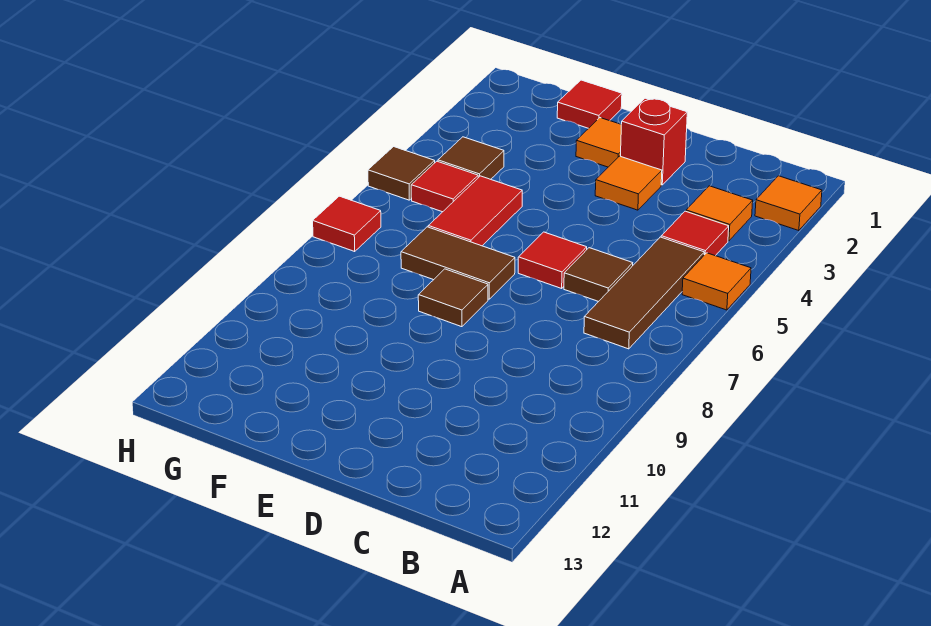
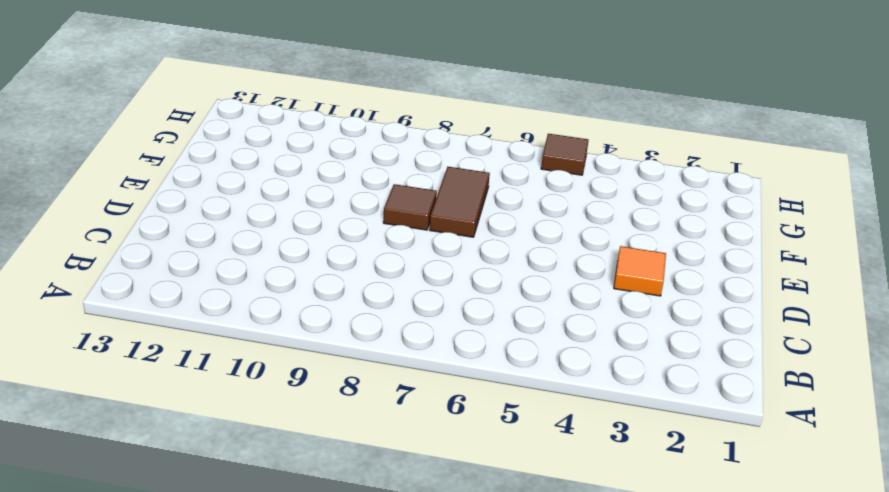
none -> orange 1x1 tile [755,176,822,231]
none -> orange 1x1 tile [682,253,751,310]
none -> orange 1x1 tile [686,186,753,241]

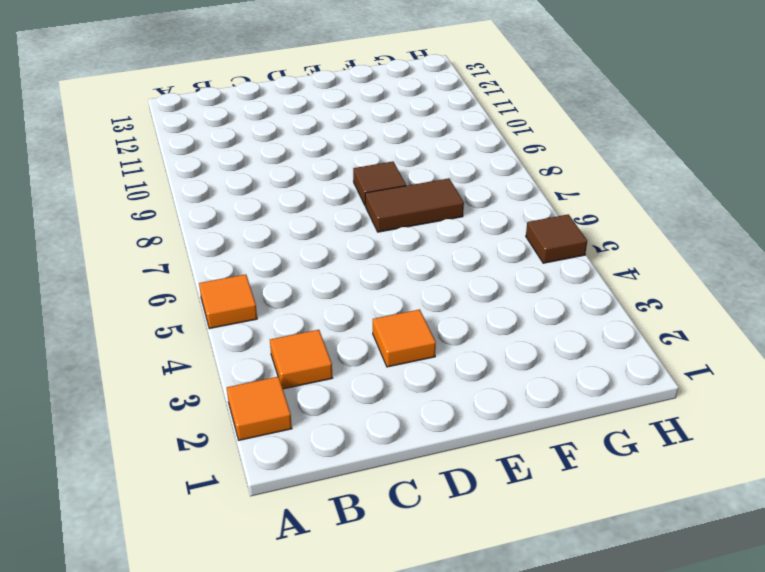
none -> red 1x1 tile [661,211,729,256]
none -> brown 1x3 tile [584,237,704,349]
none -> brown 1x1 tile [564,248,633,302]

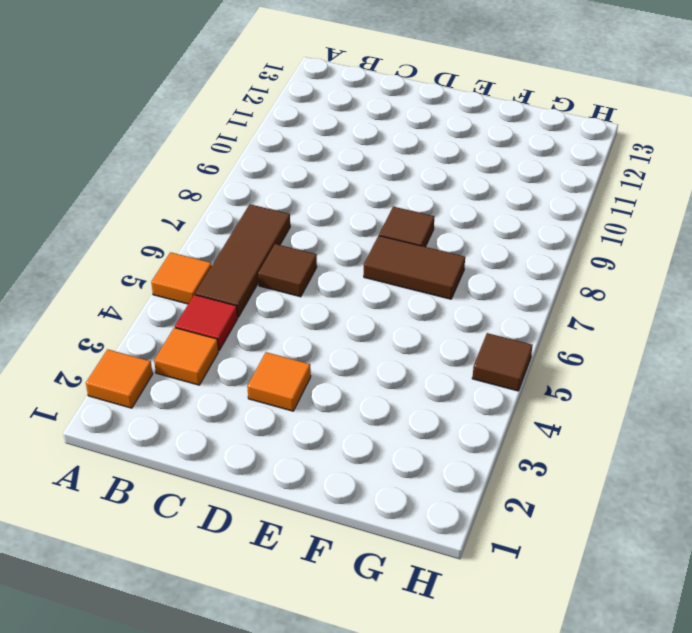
none -> red 1x1 brick [621,98,687,185]
none -> red 1x1 tile [518,232,587,288]
none -> orange 1x1 tile [576,118,621,167]

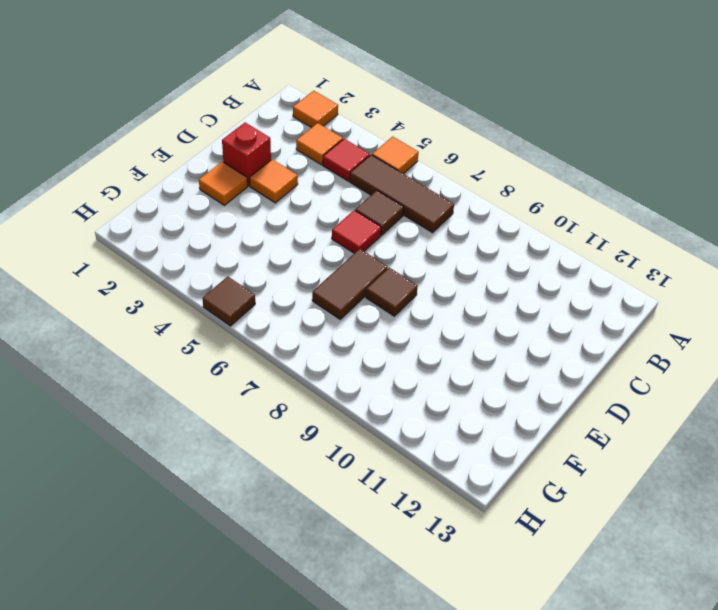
none -> red 1x1 tile [557,80,622,128]
none -> red 1x2 tile [428,176,522,246]
none -> brown 1x1 tile [438,137,504,179]

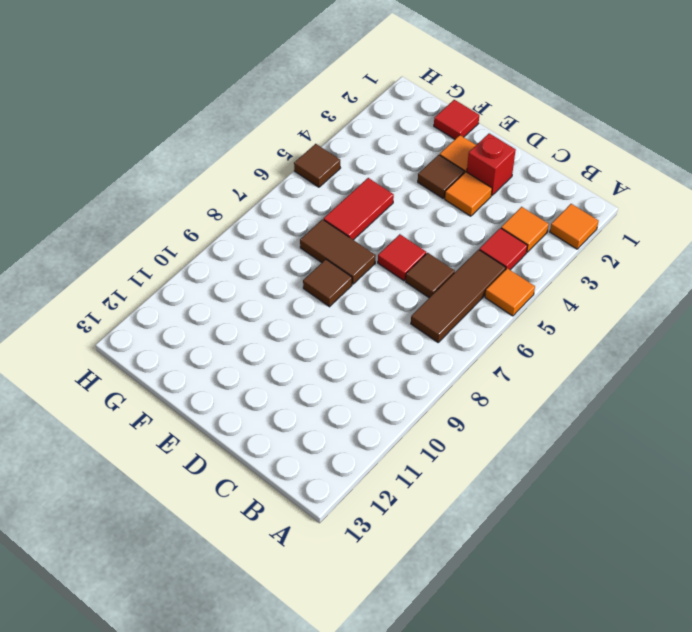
brown 1x1 tile [418,155,464,198] -> brown 1x1 tile moved to [438,137,504,179]
none -> red 1x1 tile [411,161,478,212]
none -> red 1x1 tile [313,196,381,251]

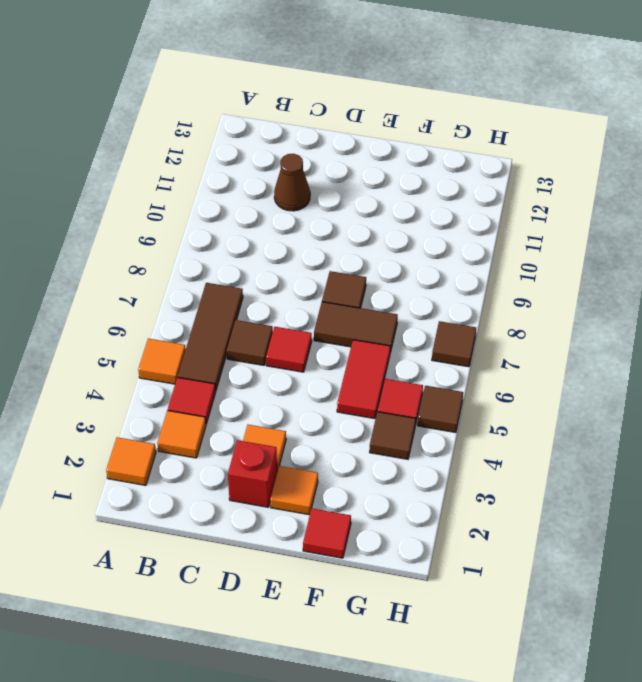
brown 1x1 cone [274,154,310,211] -> none
brown 1x1 tile [432,321,476,367] -> red 1x1 tile [313,196,381,251]

